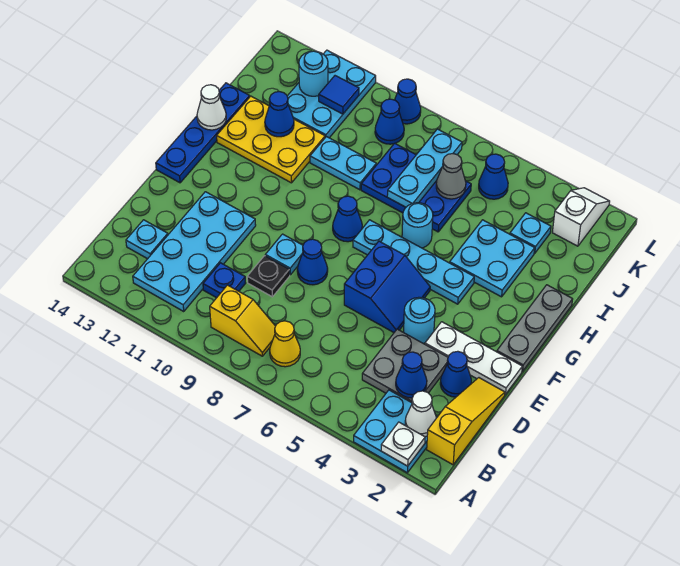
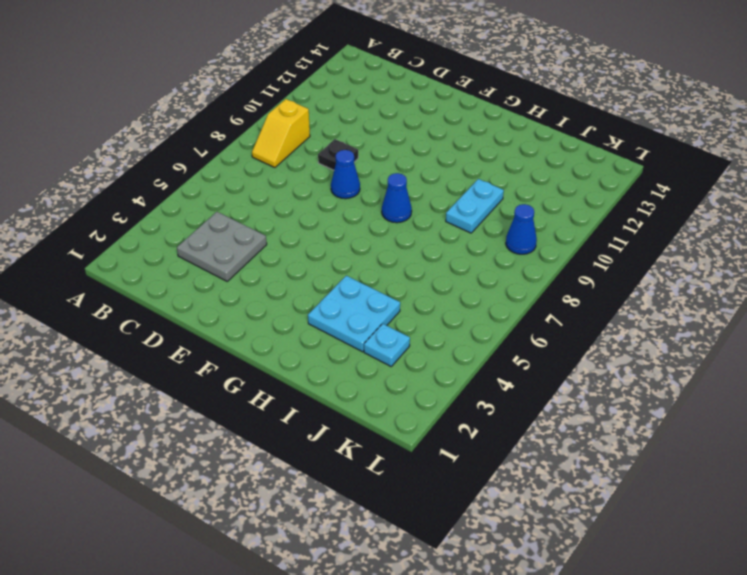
none -> cyan 2x2 plate [354,390,437,473]
none -> yellow 1x3 slope [427,378,505,465]
none -> yellow 1x1 cone [270,321,300,367]
none -> cyan 2x4 plate [133,192,256,311]

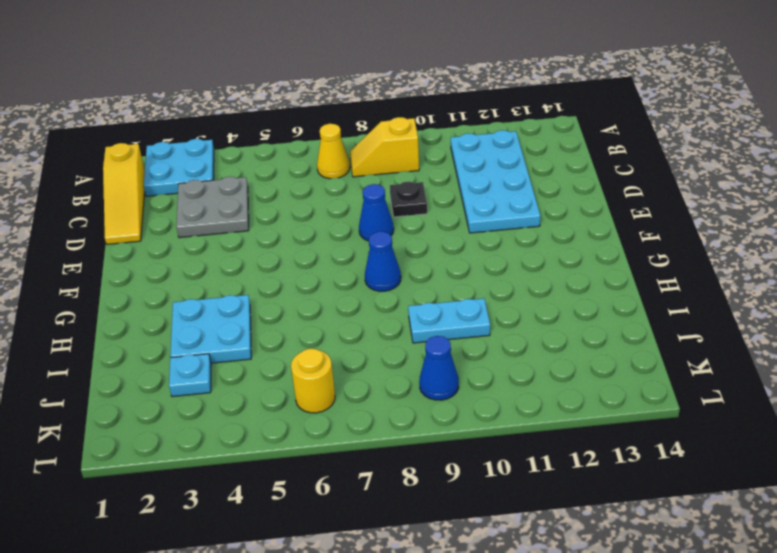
yellow 1x1 round brick [291,349,335,413] -> none
none -> blue 1x1 plate [203,263,246,298]
none -> cyan 1x1 plate [126,220,168,259]
none -> blue 1x1 cone [440,351,471,397]
none -> white 1x3 plate [425,322,522,394]

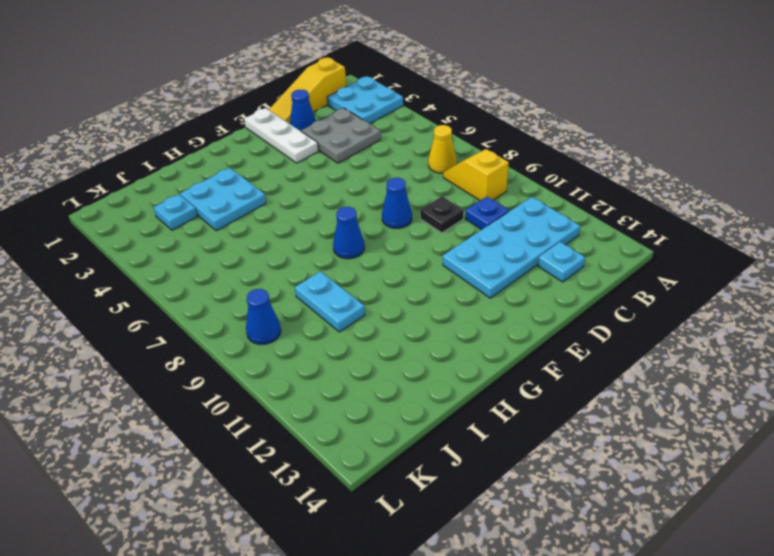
none -> cyan 1x1 round brick [404,297,435,343]
none -> blue 2x2 slope [344,241,430,332]
none -> cyan 1x1 plate [265,234,303,275]
none -> grey 1x3 plate [497,285,573,372]

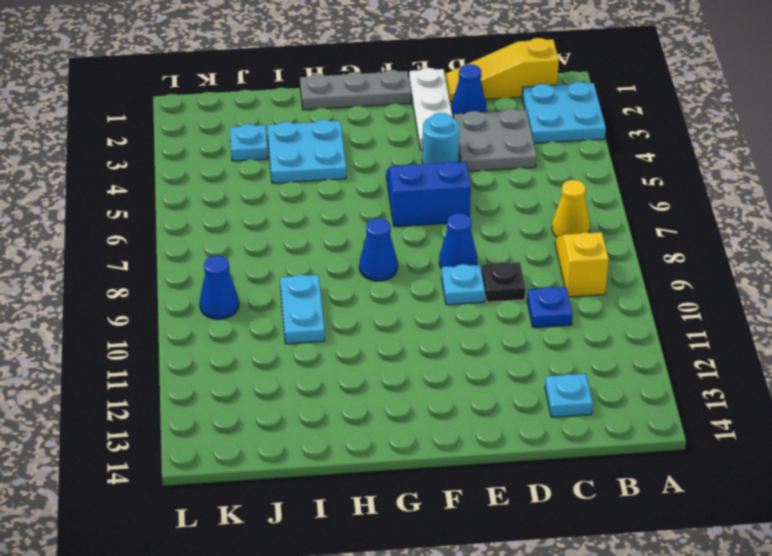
none -> cyan 2x4 plate [133,192,256,311]
none -> blue 1x4 plate [156,83,250,183]
none -> cyan 1x4 plate [353,220,474,304]
none -> cyan 1x1 round brick [402,203,433,248]

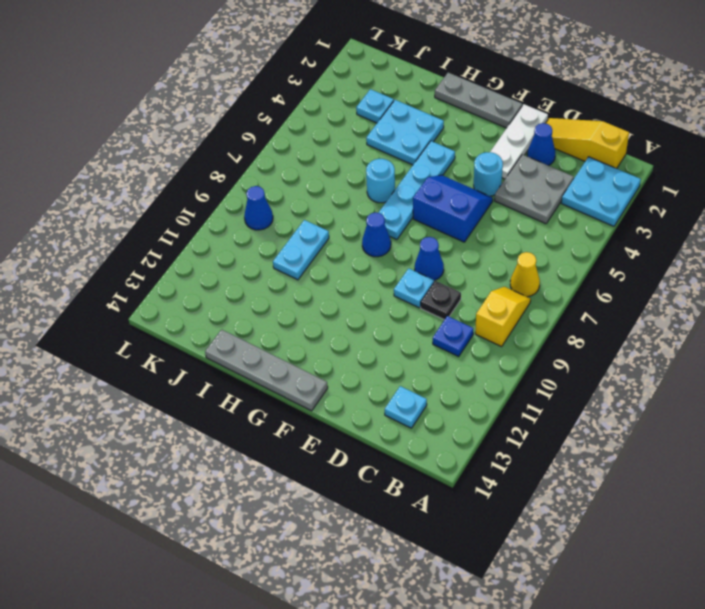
grey 1x4 plate [205,330,328,411] -> blue 1x4 plate [156,83,250,183]
none -> cyan 2x4 plate [133,192,256,311]
none -> yellow 2x3 plate [217,96,325,183]
none -> blue 2x3 plate [361,143,471,232]
none -> cyan 2x3 plate [287,50,376,138]

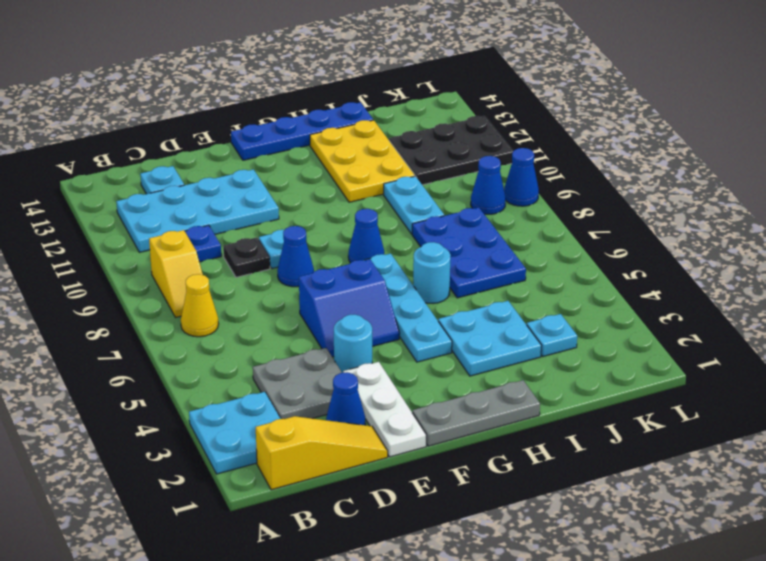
black 2x3 plate [389,116,513,185] -> cyan 2x3 plate [287,50,376,138]
none -> white 1x2 slope [552,188,610,246]
none -> blue 1x1 cone [479,154,508,199]
none -> white 1x1 plate [381,422,425,466]
none -> white 1x1 cone [405,391,436,437]

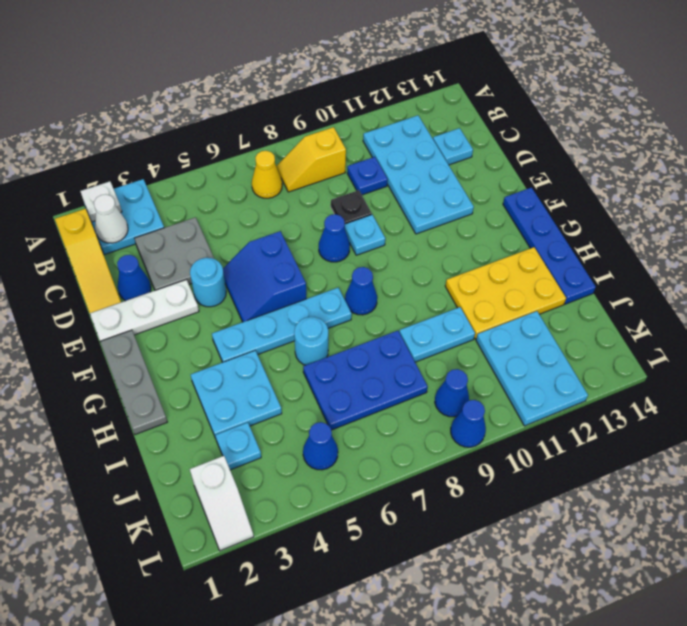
none -> blue 1x1 cone [396,352,427,398]
none -> white 1x1 cone [197,85,226,130]
none -> cyan 1x3 plate [387,129,462,207]
none -> blue 1x1 cone [265,92,294,137]

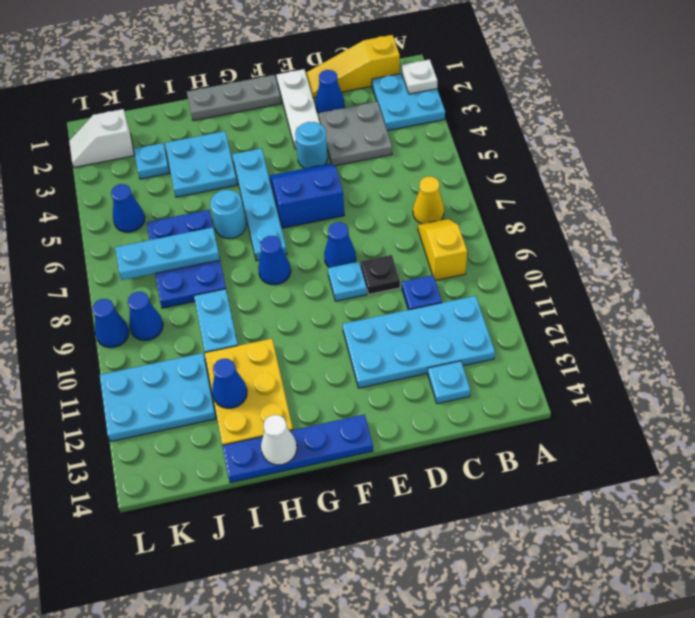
none -> white 1x1 cone [405,391,436,437]
none -> blue 1x1 cone [396,352,427,398]
none -> grey 1x1 cone [436,154,466,199]
none -> blue 1x1 tile [319,76,359,114]

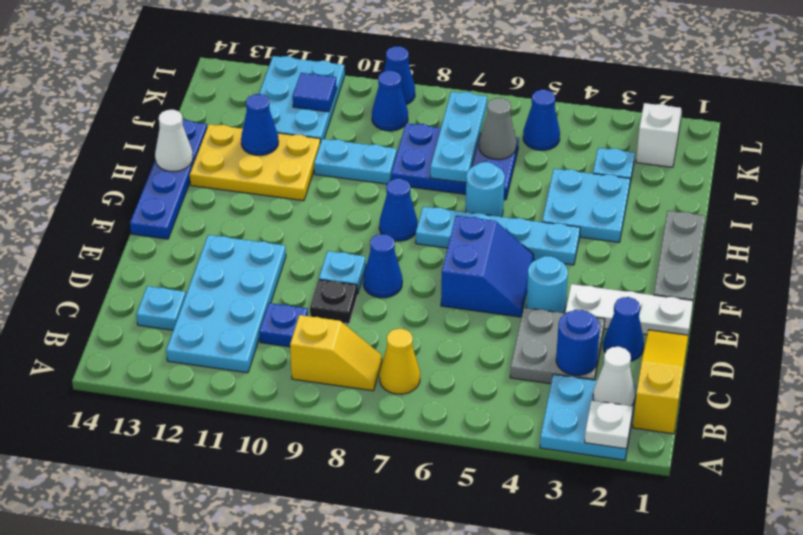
blue 1x1 round brick [556,310,600,375] -> blue 1x1 cone [396,352,427,398]
none -> cyan 1x1 round brick [299,51,328,96]

